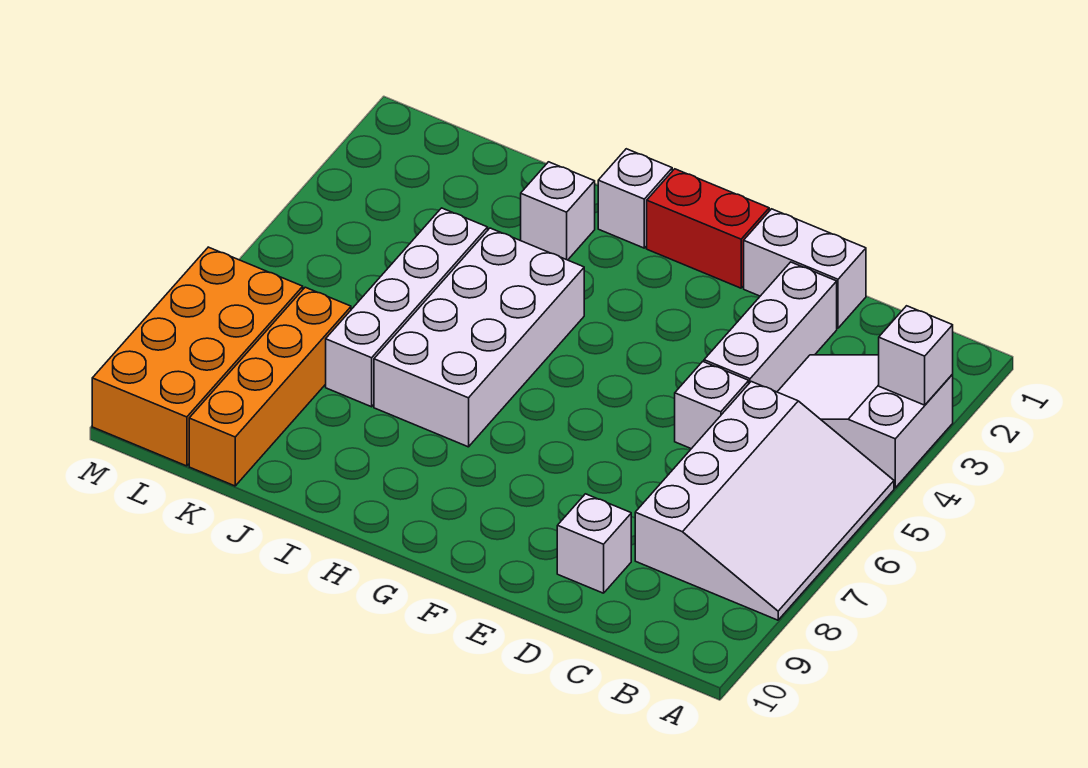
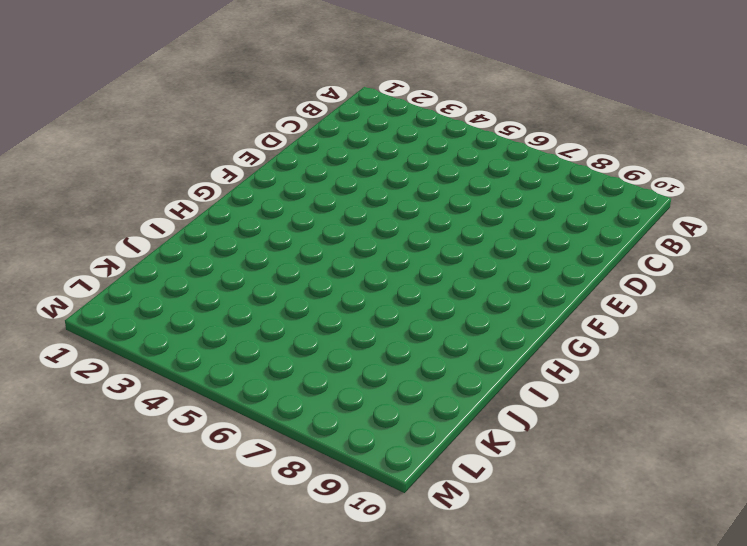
none -> white 2x3 slope [777,355,953,488]
none -> white 3x4 slope [635,382,894,620]
none -> white 1x2 brick [744,209,866,328]

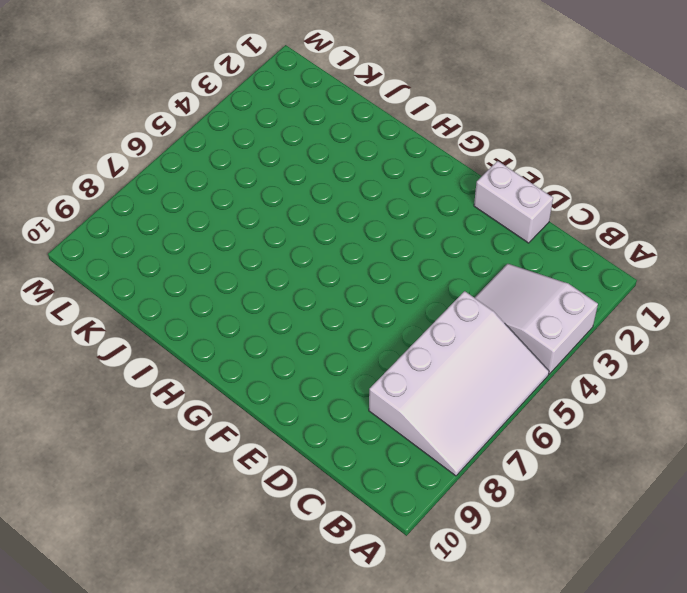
none -> white 1x3 brick [704,262,837,392]
none -> white 1x1 brick [675,362,749,449]
none -> white 1x1 brick [557,494,631,593]

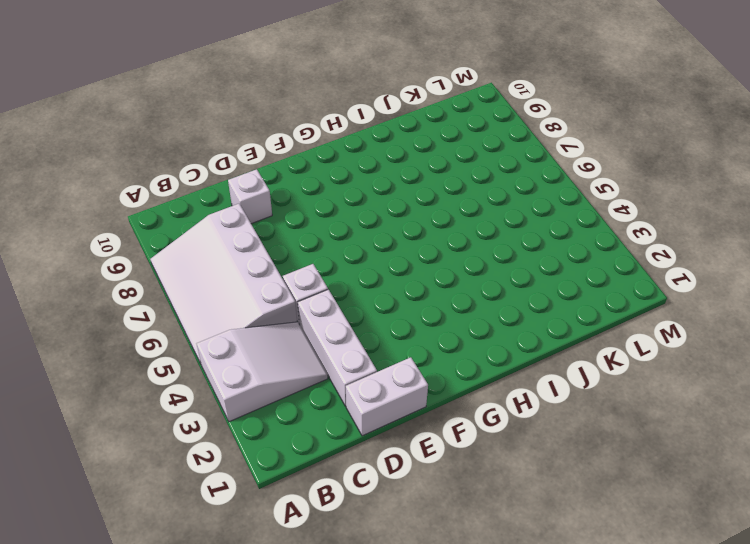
none -> red 1x2 brick [647,169,769,288]
none -> white 1x1 brick [598,149,672,248]
none -> white 2x4 brick [374,228,584,447]

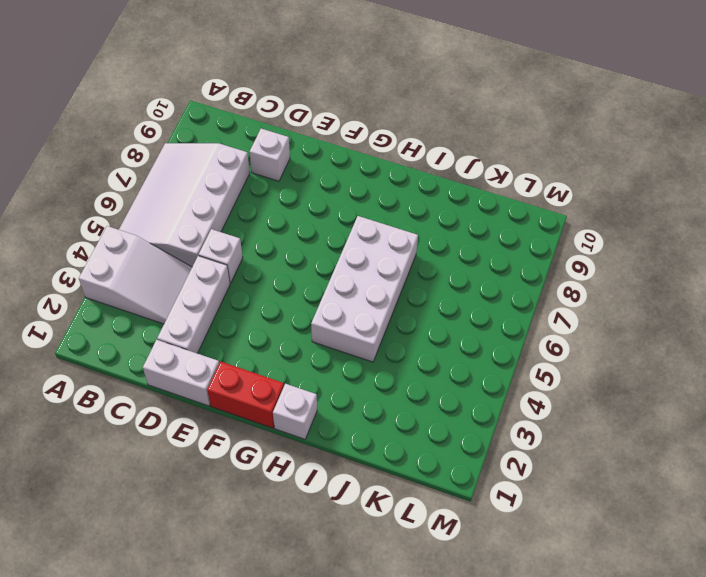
none -> white 1x1 brick [521,162,595,260]
none -> white 1x4 brick [326,208,488,407]
none -> orange 1x4 brick [189,287,351,486]

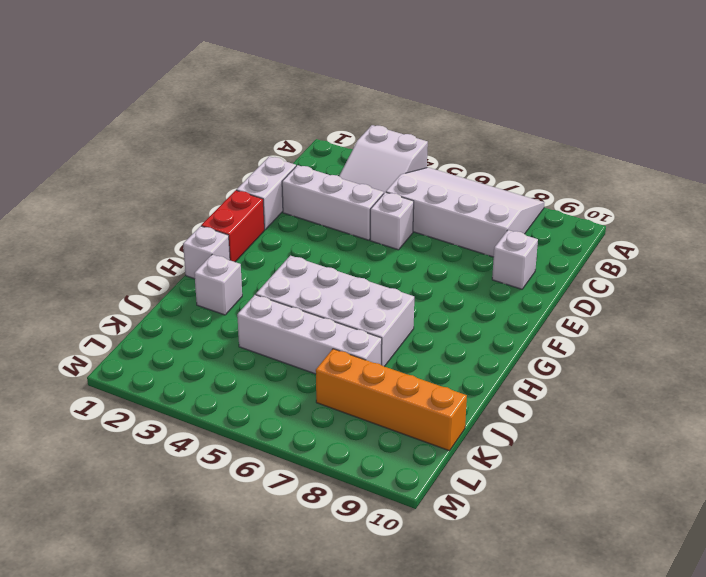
none -> orange 2x4 brick [92,247,303,466]
none -> white 1x1 brick [879,306,953,405]

